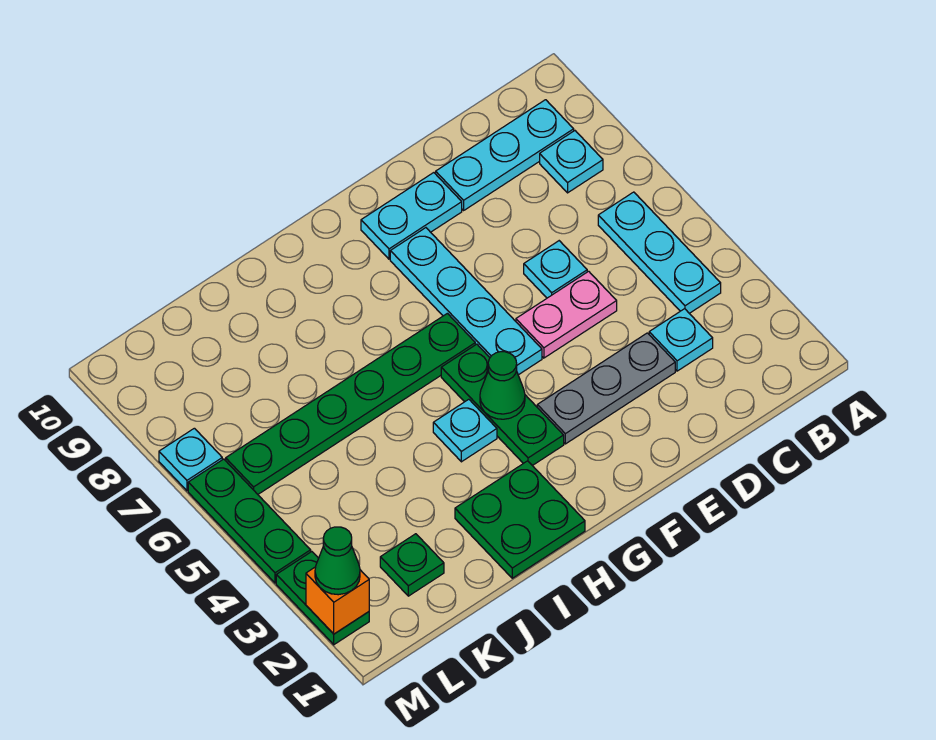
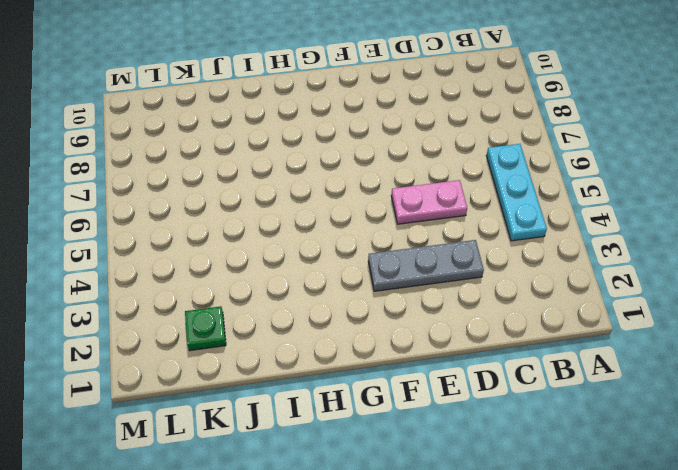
none -> cyan 1x1 plate [540,131,603,193]
none -> cyan 1x3 plate [436,100,574,210]
none -> cyan 1x1 plate [649,309,713,371]

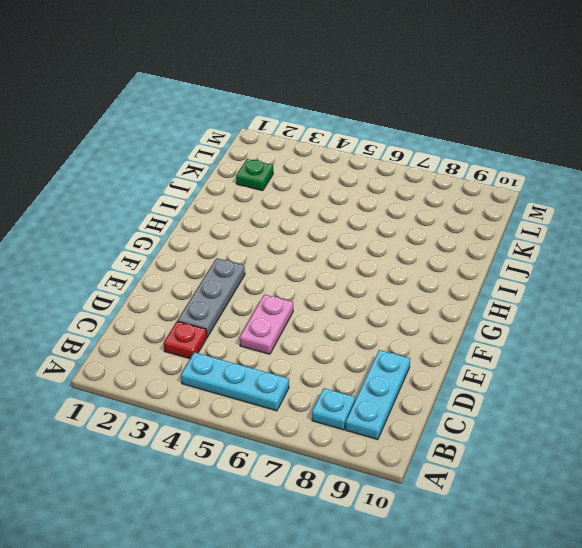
red 1x1 plate [164,321,207,359] -> cyan 1x1 plate [649,309,713,371]
none -> cyan 1x1 plate [524,241,587,298]
none -> cyan 1x2 plate [361,173,462,259]
none -> cyan 1x4 plate [390,228,542,375]

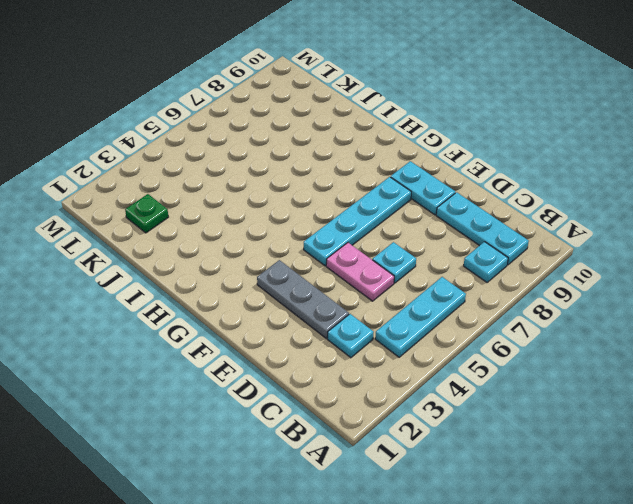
none -> green 1x3 plate [441,344,564,466]
none -> green 1x6 plate [226,313,475,494]
none -> green 2x2 plate [455,461,585,578]

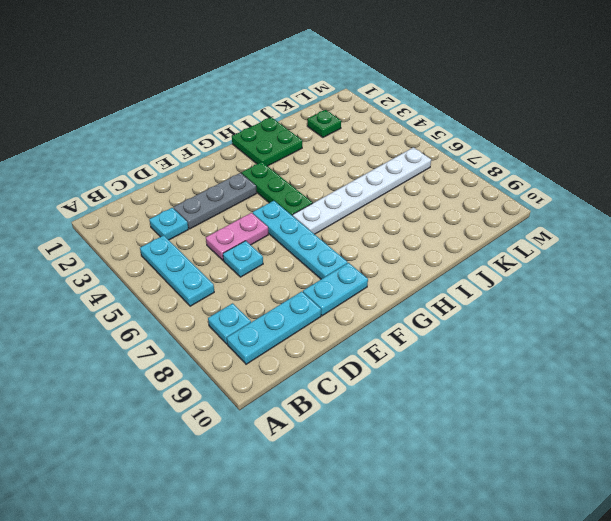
white 1x6 plate [293,147,431,234] -> green 1x6 plate [226,313,475,494]
none -> cyan 1x1 plate [433,399,497,462]
none -> green 1x2 plate [276,552,369,645]
none -> green 1x3 plate [188,459,311,583]

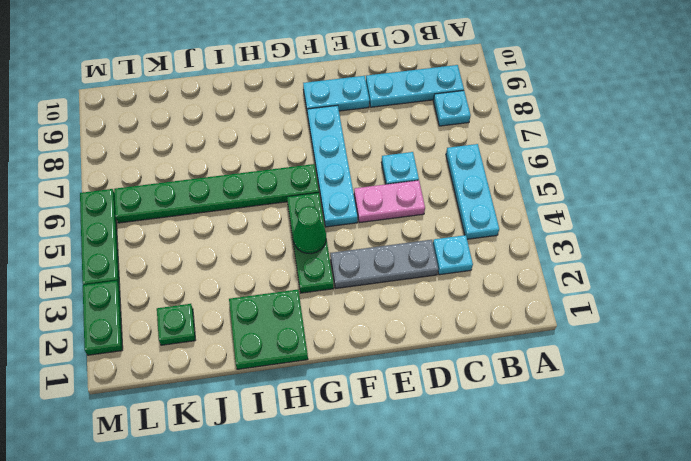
none -> cyan 1x1 plate [433,399,497,462]
none -> cyan 1x1 plate [159,428,222,491]
none -> orange 1x1 brick [306,567,369,634]

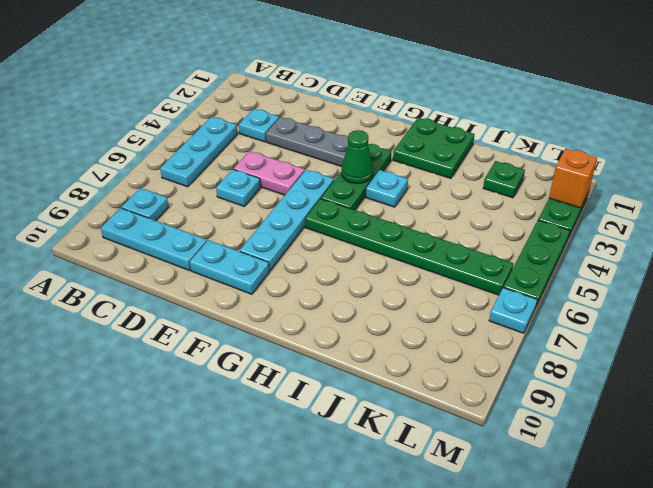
none -> green 1x1 cone [315,527,360,595]

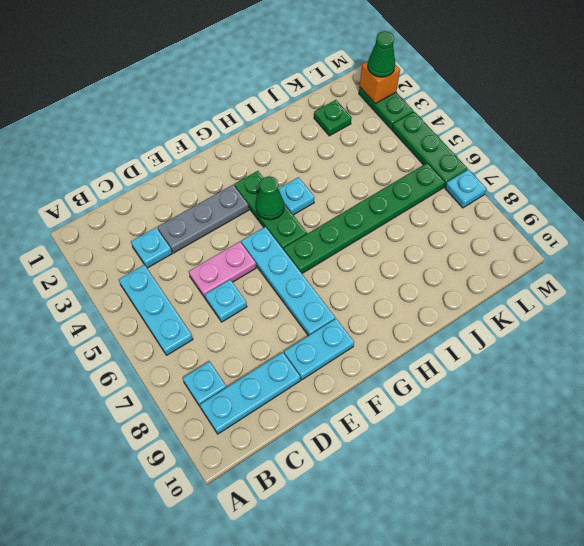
none -> green 2x2 plate [455,461,585,578]

